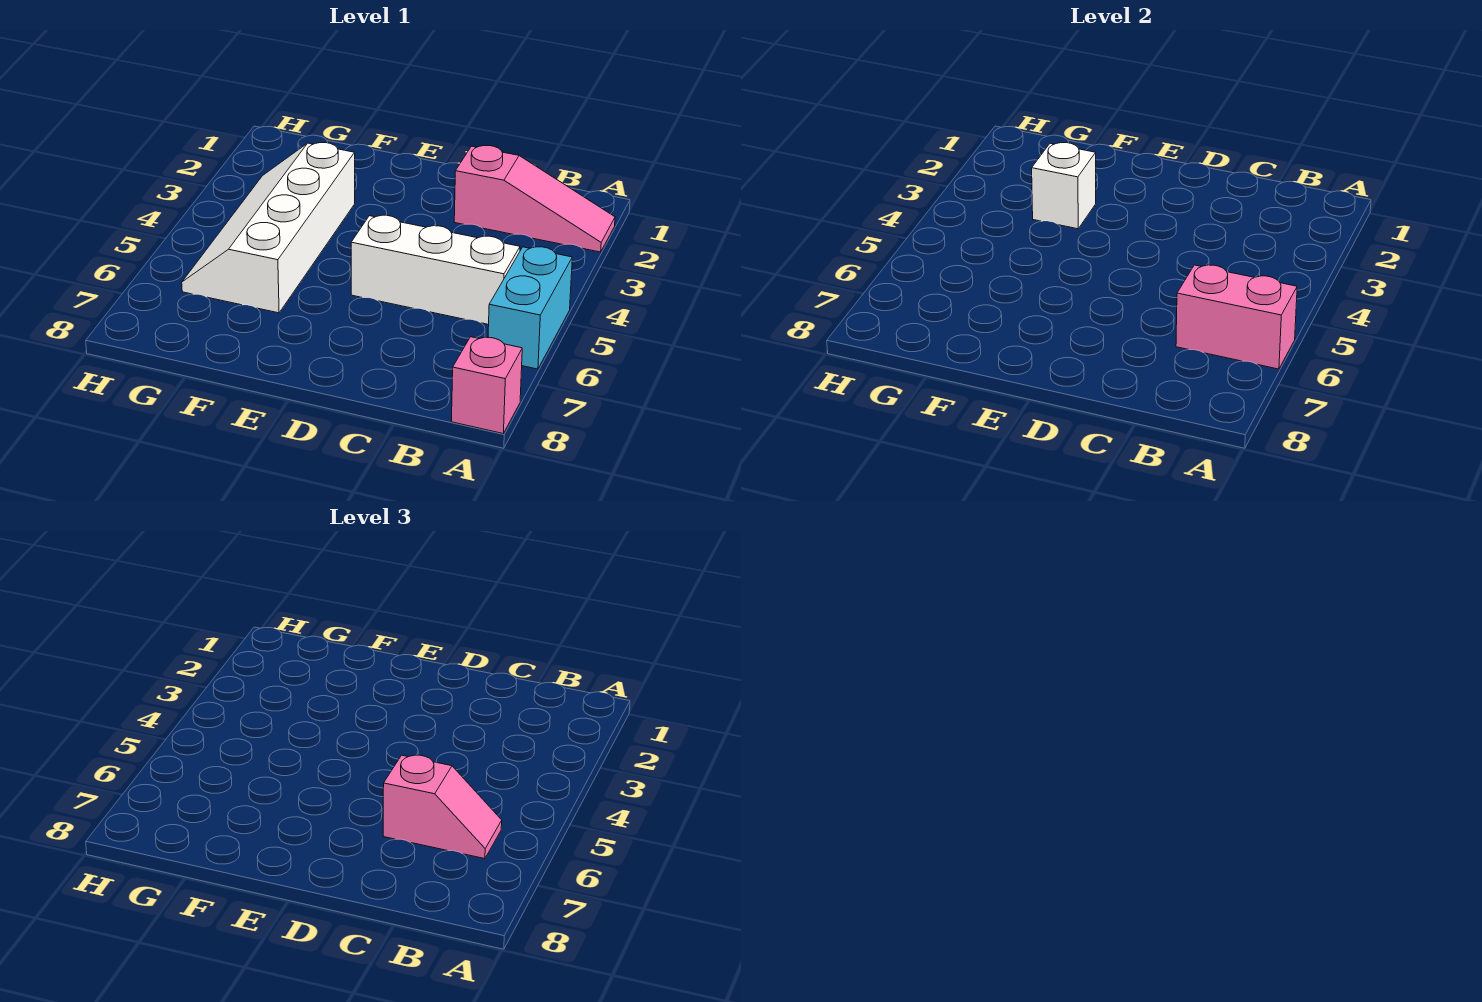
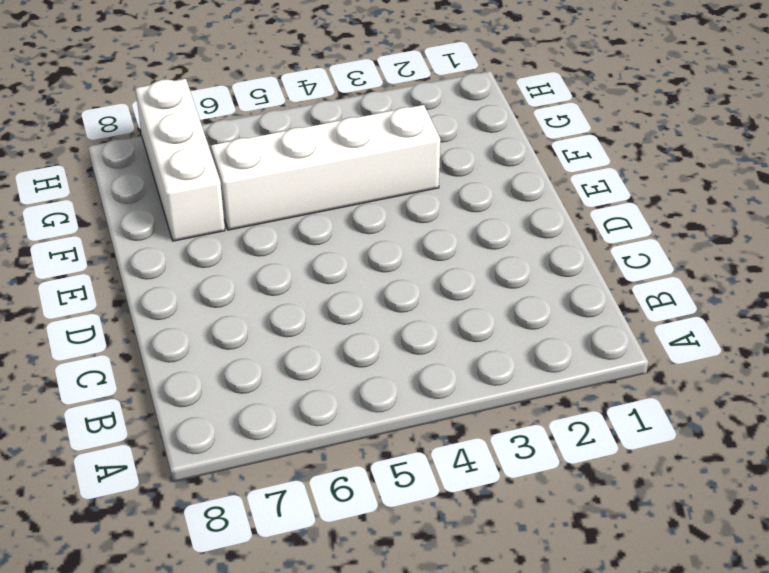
white 1x3 brick [135,79,225,241] -> white 1x3 brick moved to [351,215,520,324]
none -> pink 1x3 slope [454,146,615,252]
none -> cyan 1x2 brick [488,247,572,369]

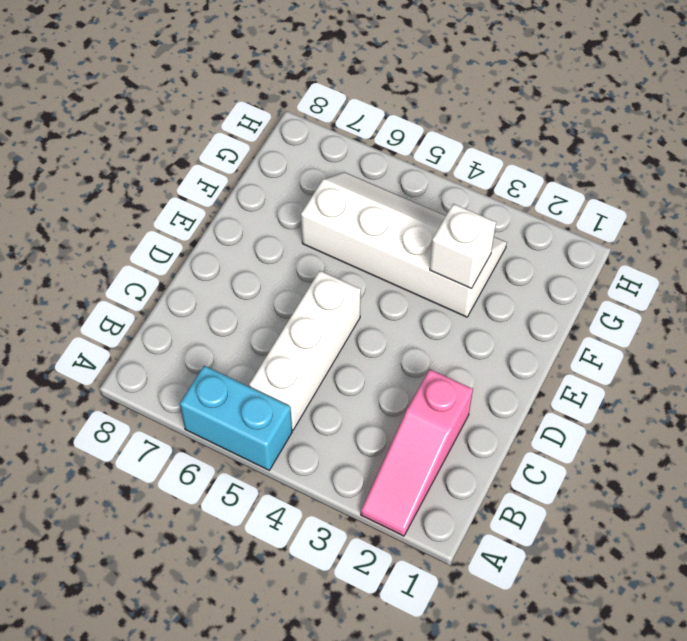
none -> pink 1x1 brick [452,337,522,433]
none -> pink 1x2 brick [1176,265,1297,369]

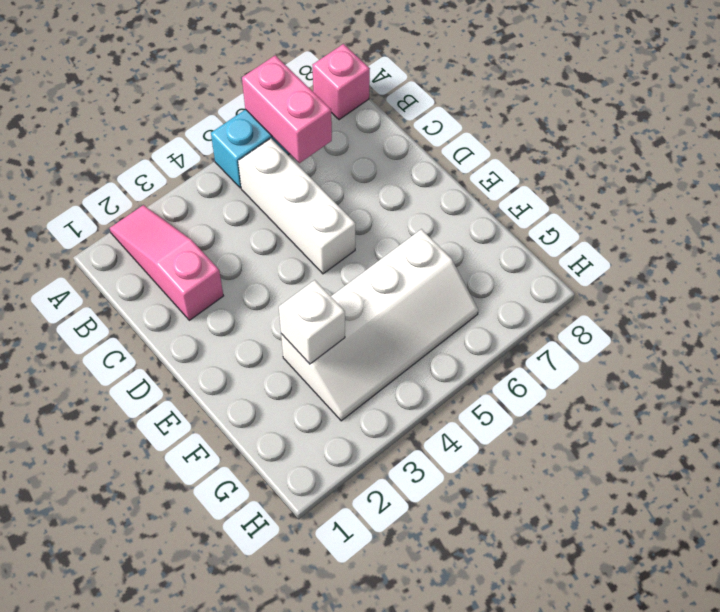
none -> pink 1x2 slope [383,755,502,859]

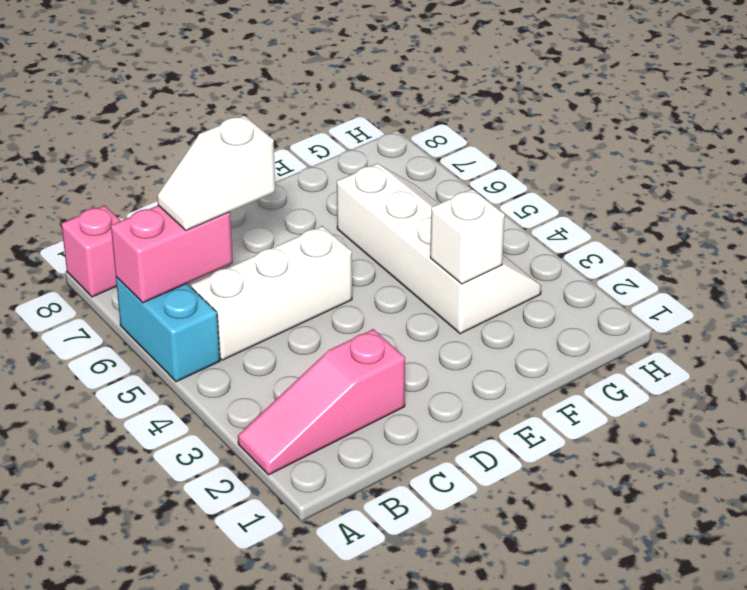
white 1x2 slope [157,115,275,230] -> pink 1x2 slope [383,755,502,859]

